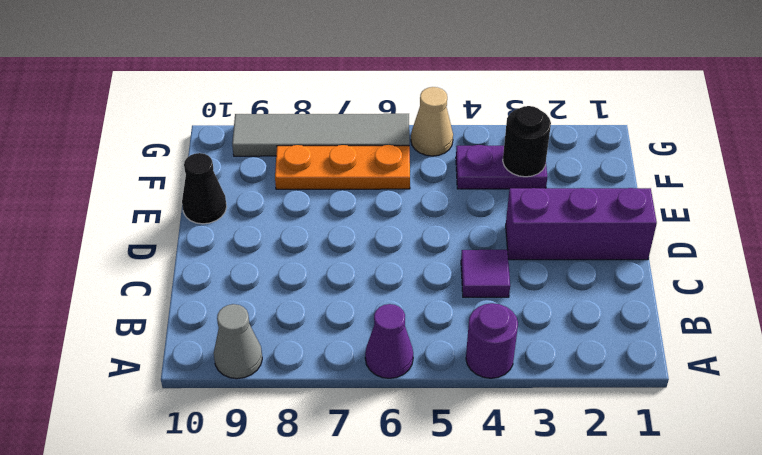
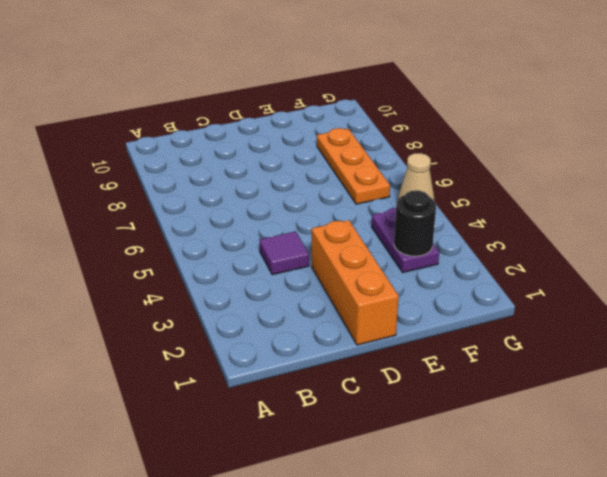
orange 1x3 brick [312,220,399,345] -> purple 1x3 brick [506,188,657,260]
none -> purple 1x1 round brick [466,303,518,378]
none -> purple 1x1 cone [365,304,413,378]

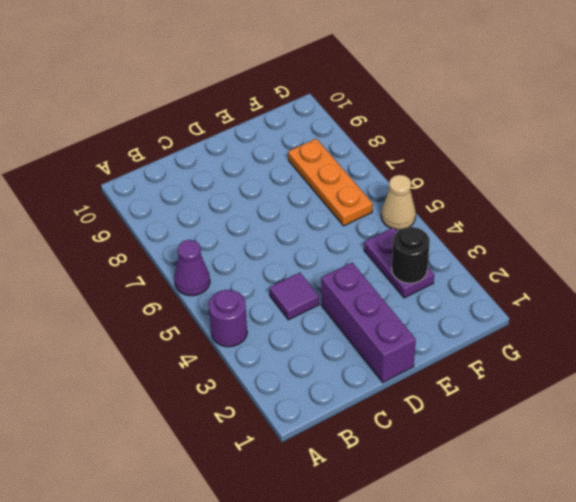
none -> grey 1x1 cone [214,304,262,379]
none -> black 1x1 cone [182,153,227,224]

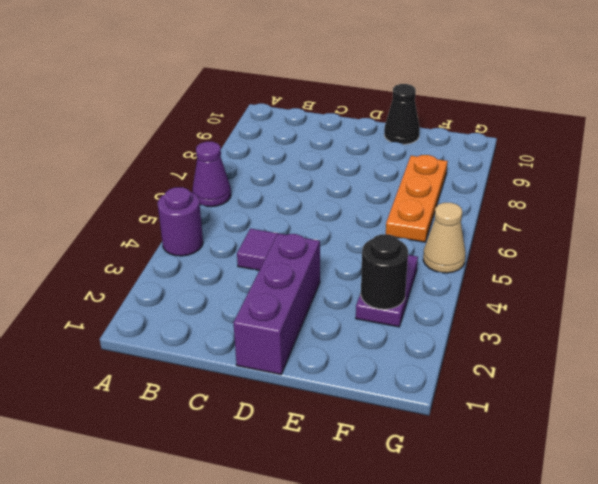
none -> grey 1x1 cone [214,304,262,379]
none -> grey 1x4 tile [232,114,409,156]

